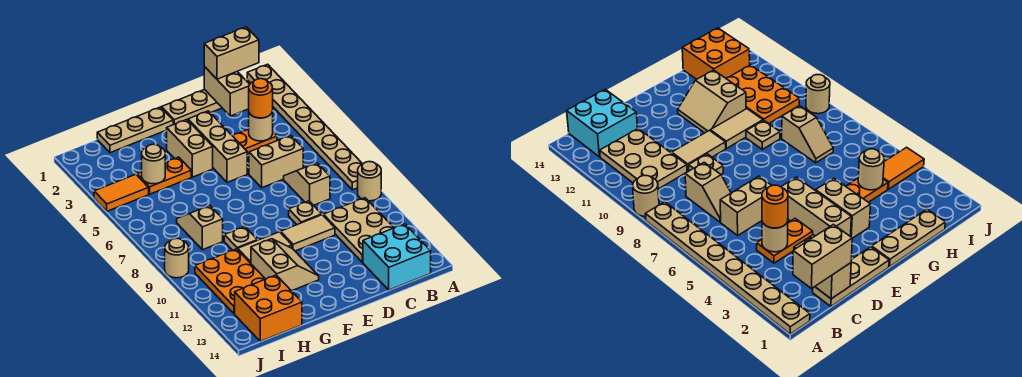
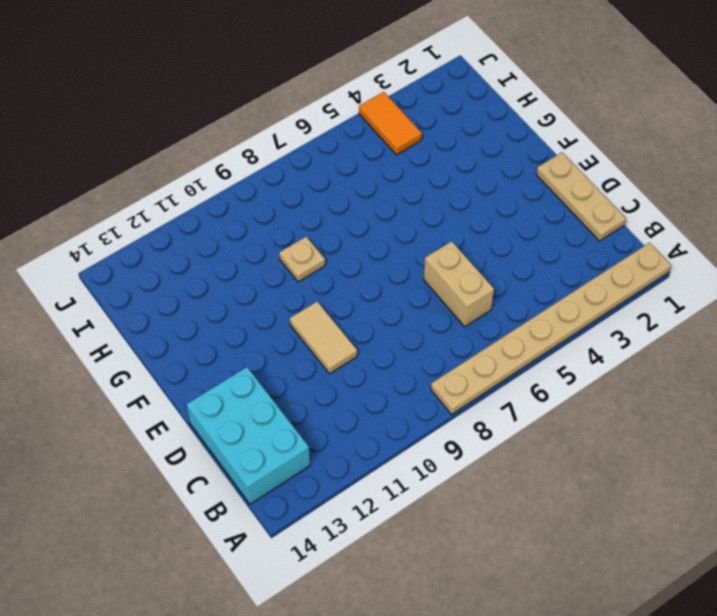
cyan 2x3 brick [186,367,310,504] -> cyan 2x2 brick [363,224,431,290]
none -> tan 1x1 round brick [358,162,381,201]
none -> tan 2x3 plate [323,198,394,262]
none -> orange 1x2 plate [233,129,277,155]

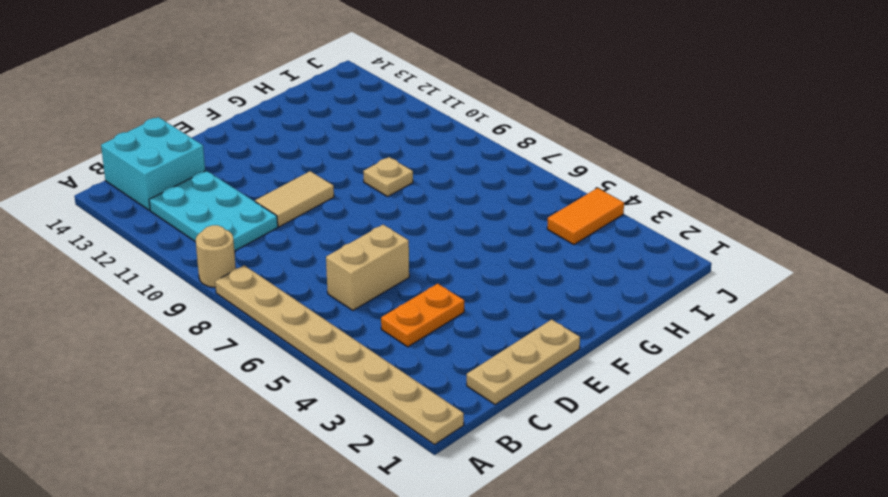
cyan 2x3 plate [149,171,278,251] -> tan 2x3 plate [323,198,394,262]
none -> tan 1x2 slope [284,163,330,205]
none -> tan 1x1 plate [289,201,322,225]
none -> tan 1x3 brick [188,111,247,182]

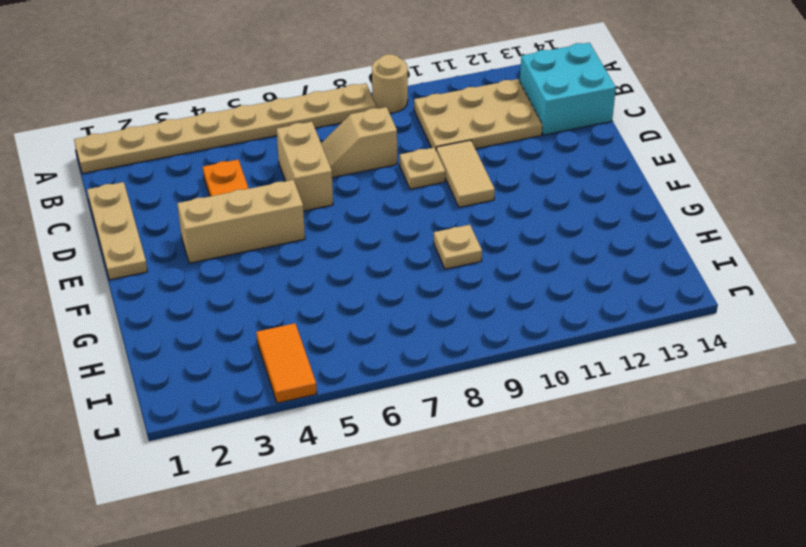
none -> tan 1x3 plate [97,107,173,153]
none -> tan 1x2 brick [167,120,213,177]
none -> tan 1x2 tile [238,232,292,263]

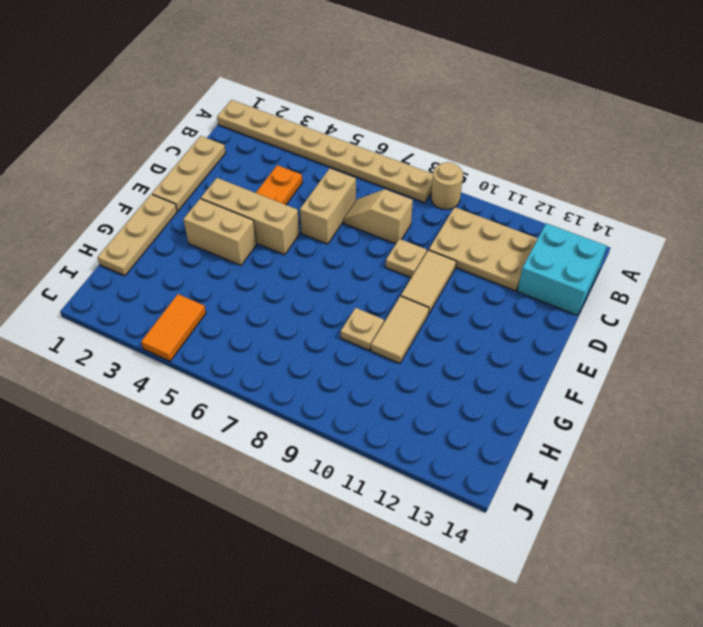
none -> tan 2x2 slope [251,239,319,291]
none -> orange 1x2 plate [137,157,191,194]
none -> tan 1x2 slope [177,206,223,250]

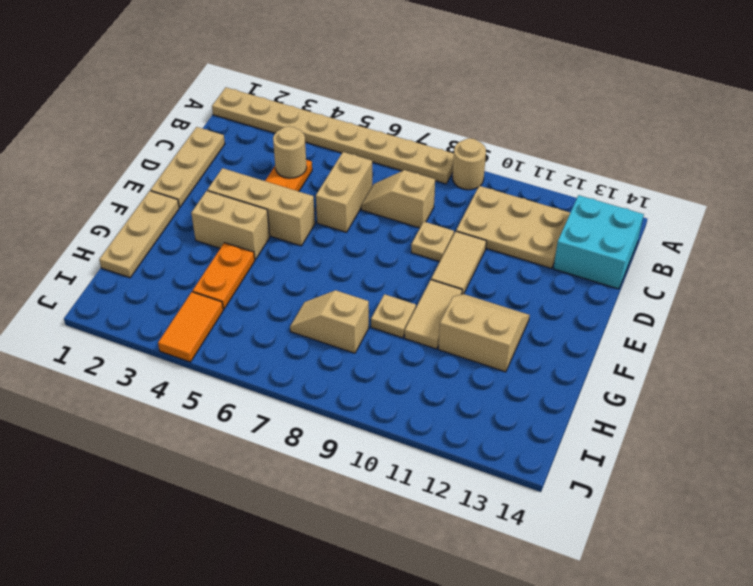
none -> orange 2x3 plate [195,249,265,314]
none -> orange 2x2 brick [235,275,302,341]
none -> tan 1x1 round brick [165,238,189,278]

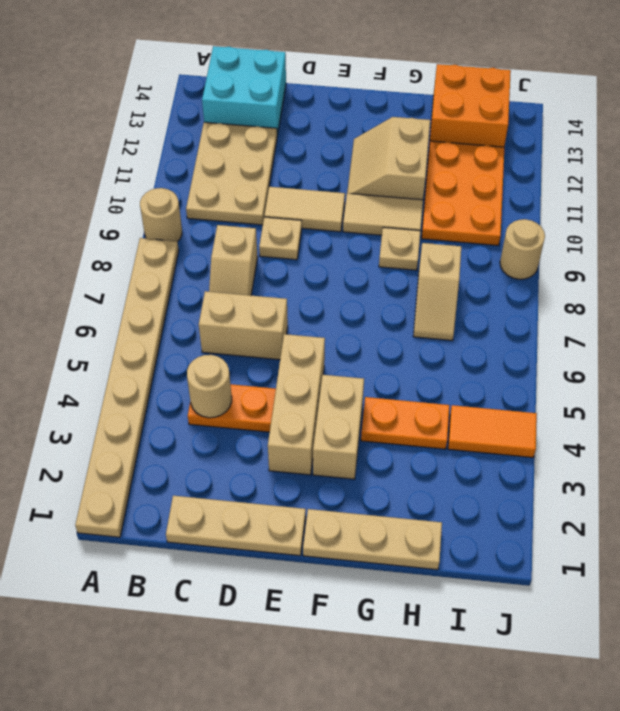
none -> tan 1x2 brick [204,67,250,116]
none -> tan 1x1 round brick [142,144,165,184]
none -> tan 1x2 brick [204,27,259,79]

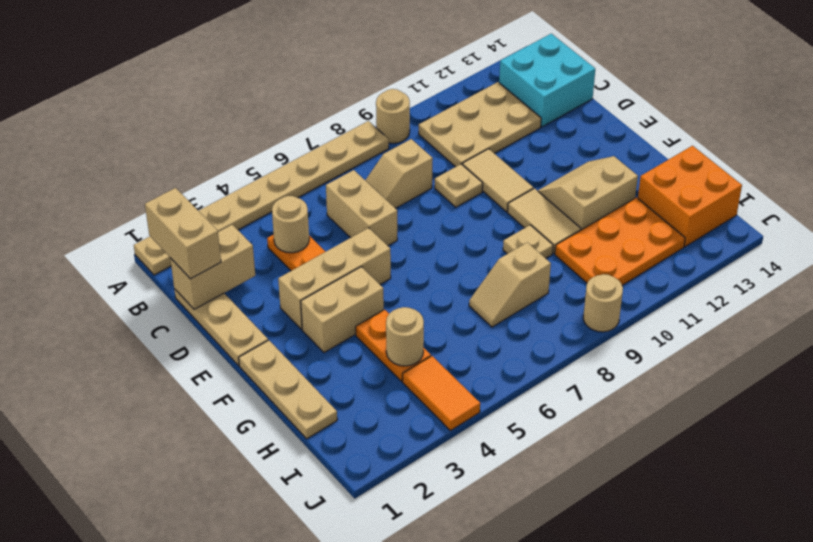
none -> orange 1x1 round brick [249,79,273,118]

